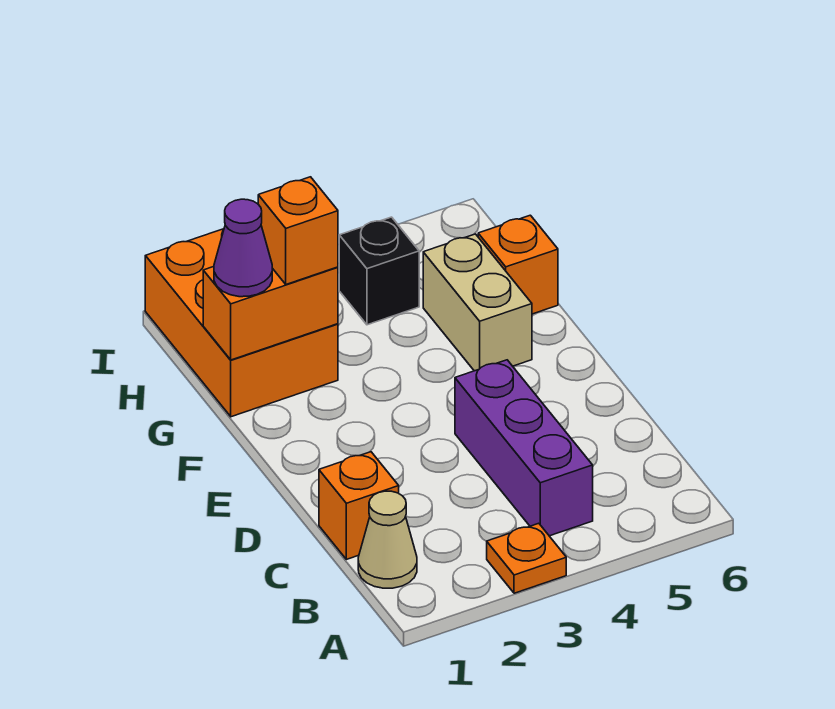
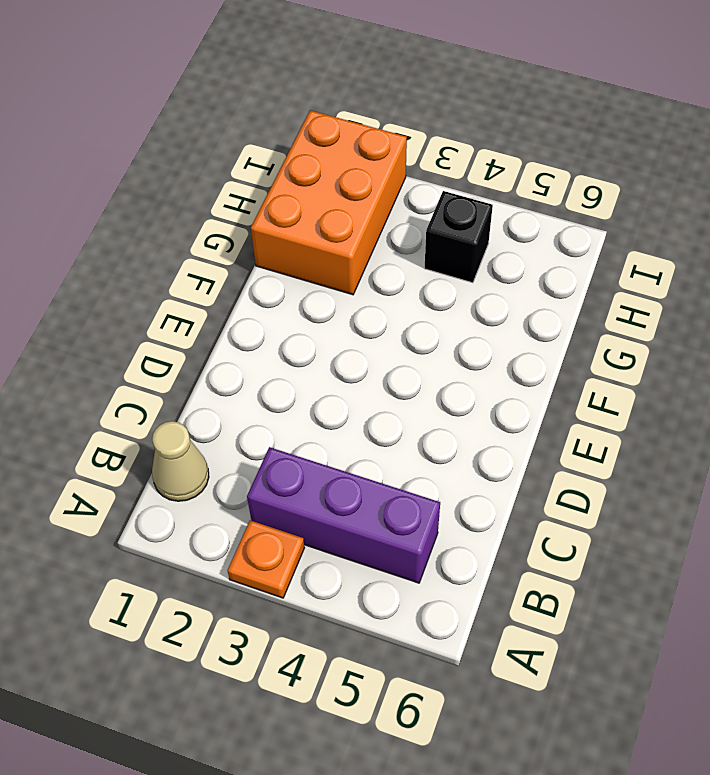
purple 1x3 brick [247,447,440,583] -> purple 1x3 brick turned to [455,360,593,536]
none -> orange 1x1 brick [319,452,399,559]
none -> tan 1x2 brick [423,234,532,371]

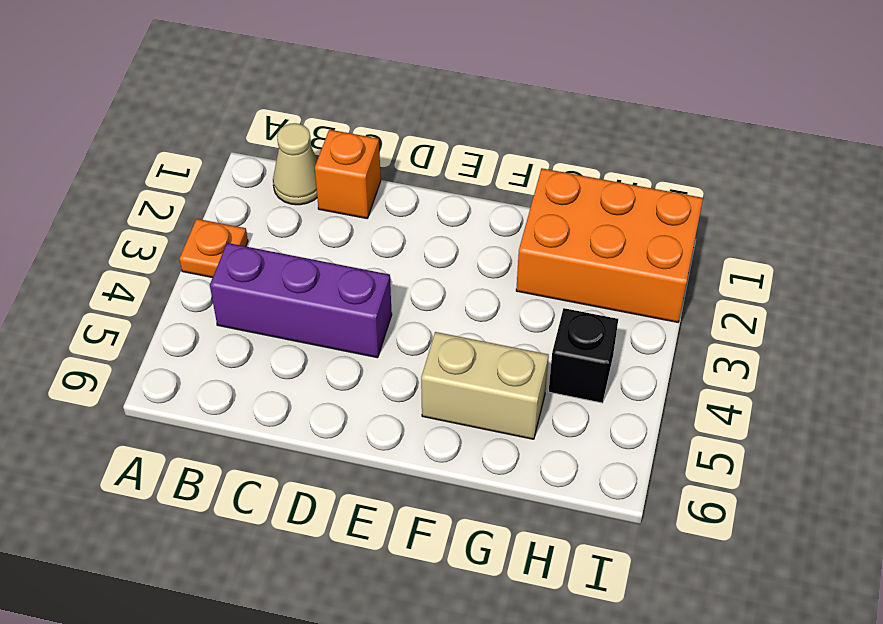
none -> orange 1x1 brick [478,215,558,314]
none -> orange 1x2 brick [203,267,338,360]

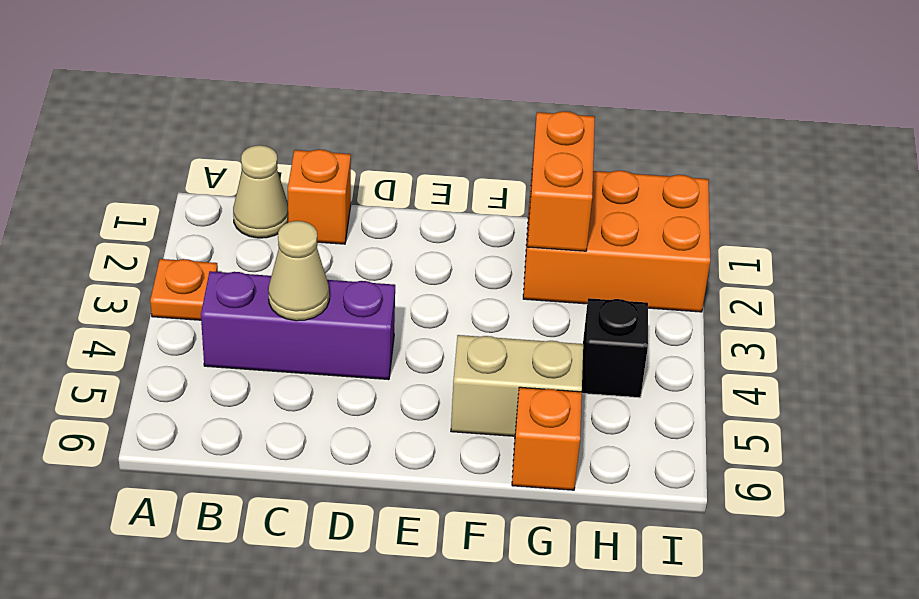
tan 1x1 cone [268,221,329,321] -> none
none -> purple 1x1 cone [214,199,272,297]
none -> orange 1x1 brick [258,177,338,284]

